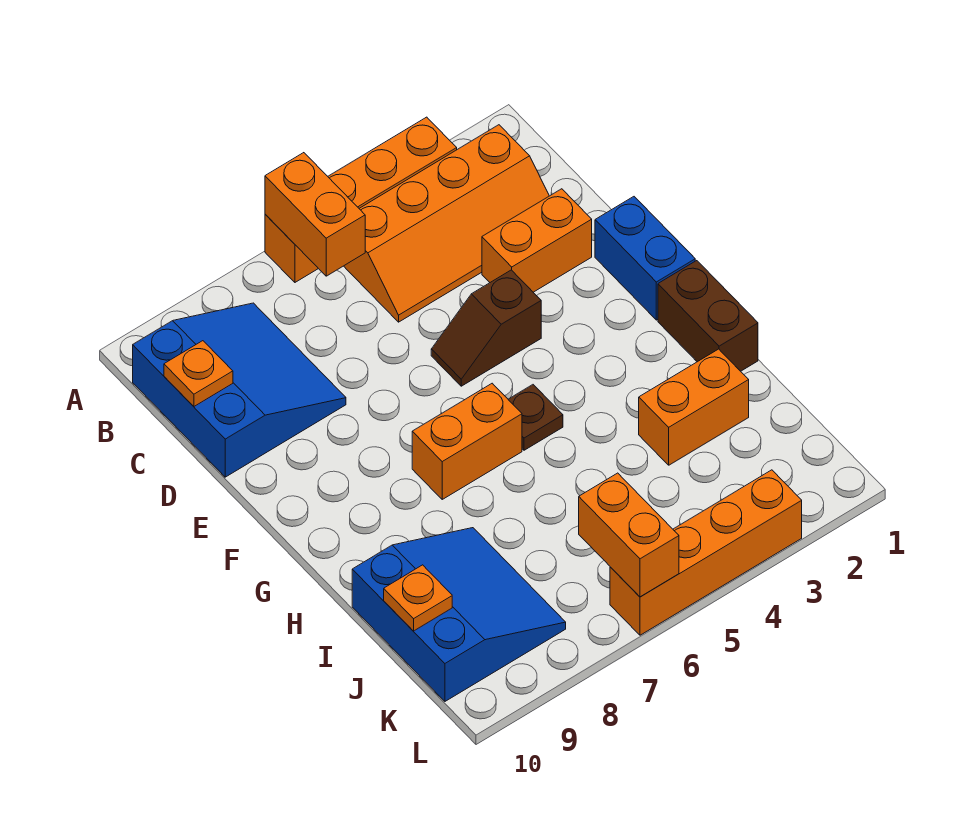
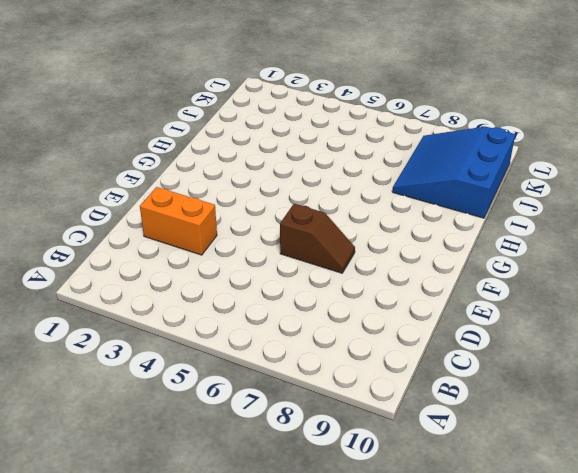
brown 1x2 slope [280,204,355,273] -> brown 1x2 slope moved to [431,270,541,386]
none -> orange 1x4 brick [265,117,457,282]
none -> orange 2x4 slope [344,125,549,322]
none -> blue 3x3 slope [133,303,346,477]

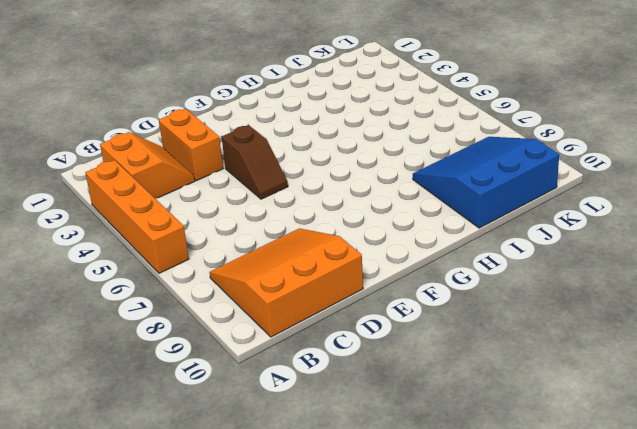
orange 2x2 slope [100,132,195,199] -> orange 2x4 slope [344,125,549,322]
orange 3x3 slope [209,228,363,337] -> blue 3x3 slope [133,303,346,477]
none -> blue 1x2 brick [595,197,695,320]
none -> brown 1x2 brick [658,261,758,371]
none -> brown 1x1 plate [508,385,563,450]

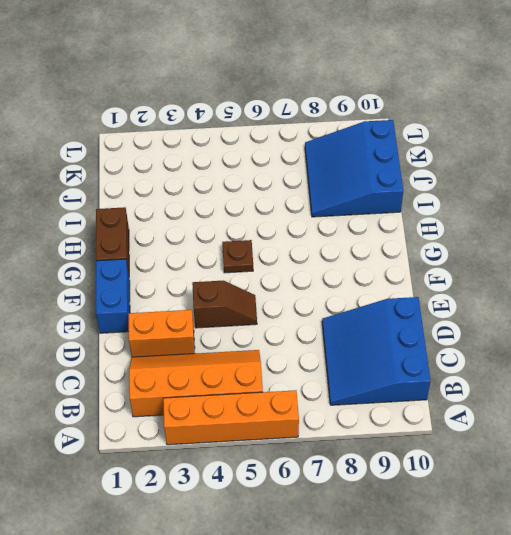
none -> orange 1x2 brick [412,383,522,499]
none -> orange 1x2 brick [639,349,749,465]
none -> orange 1x4 brick [610,470,802,635]

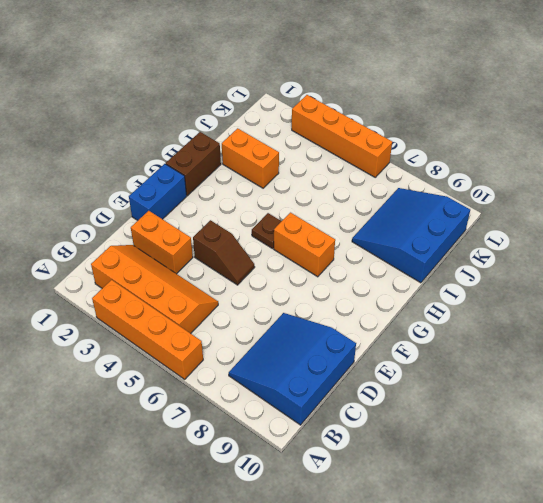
none -> orange 1x2 brick [265,153,365,276]
none -> orange 1x1 plate [164,341,233,406]
none -> orange 1x1 plate [384,565,452,631]

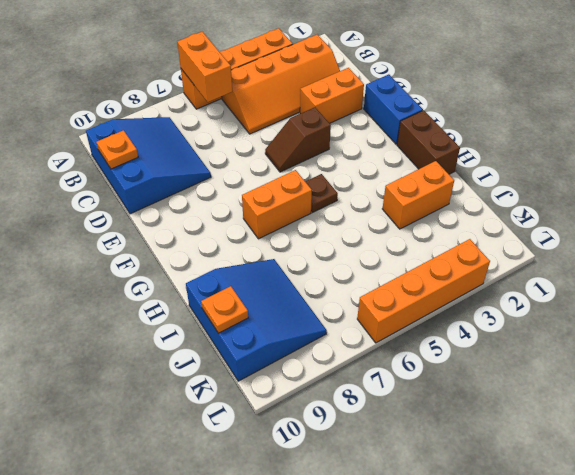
none -> orange 1x2 brick [579,473,679,597]

